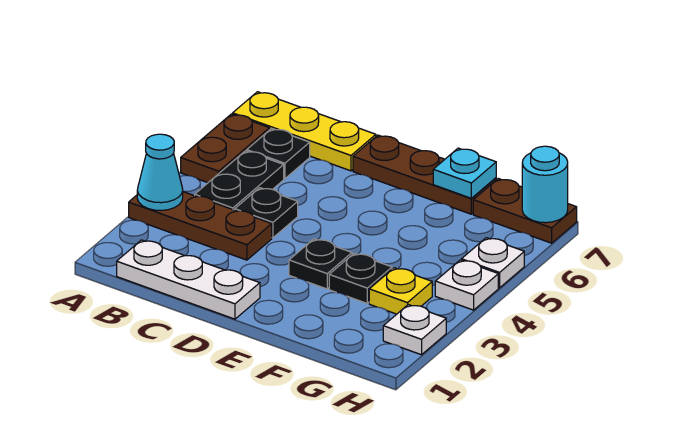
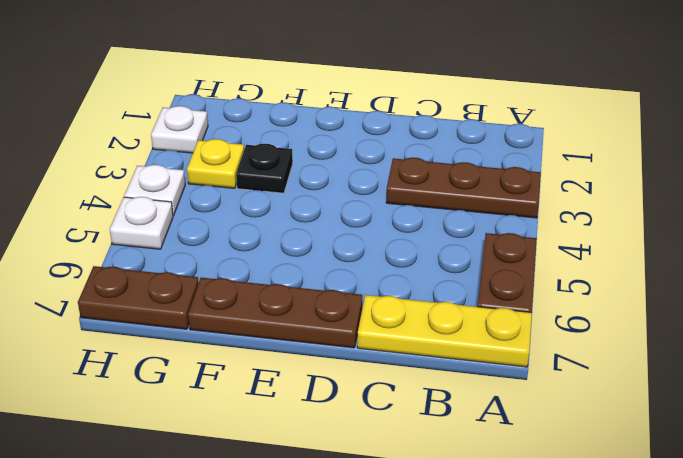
none -> white 1x3 plate [117,240,260,319]
none -> black 1x2 plate [195,151,284,210]
none -> black 1x1 plate [247,129,310,179]

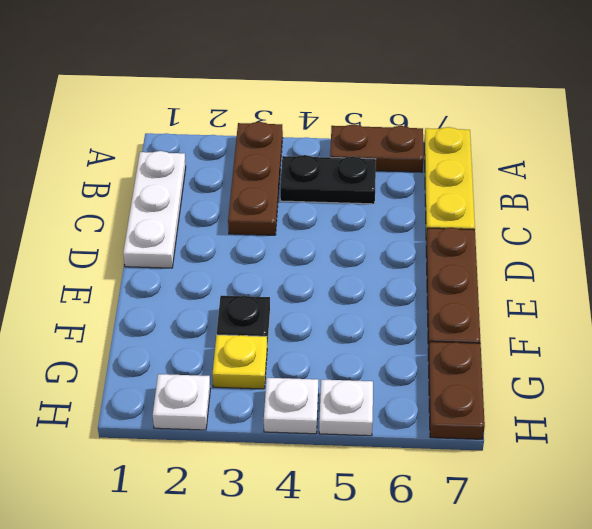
none -> black 1x1 plate [247,129,310,179]
none -> black 1x1 plate [235,188,298,238]
none -> black 1x1 plate [289,239,352,289]

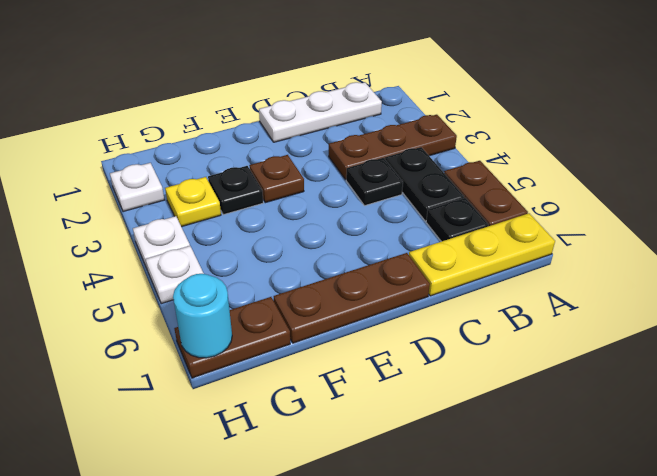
brown 1x1 plate [249,155,304,203] -> black 1x1 plate [289,239,352,289]
none -> cyan 1x1 cone [137,134,183,210]
none -> cyan 1x1 plate [433,148,496,198]

